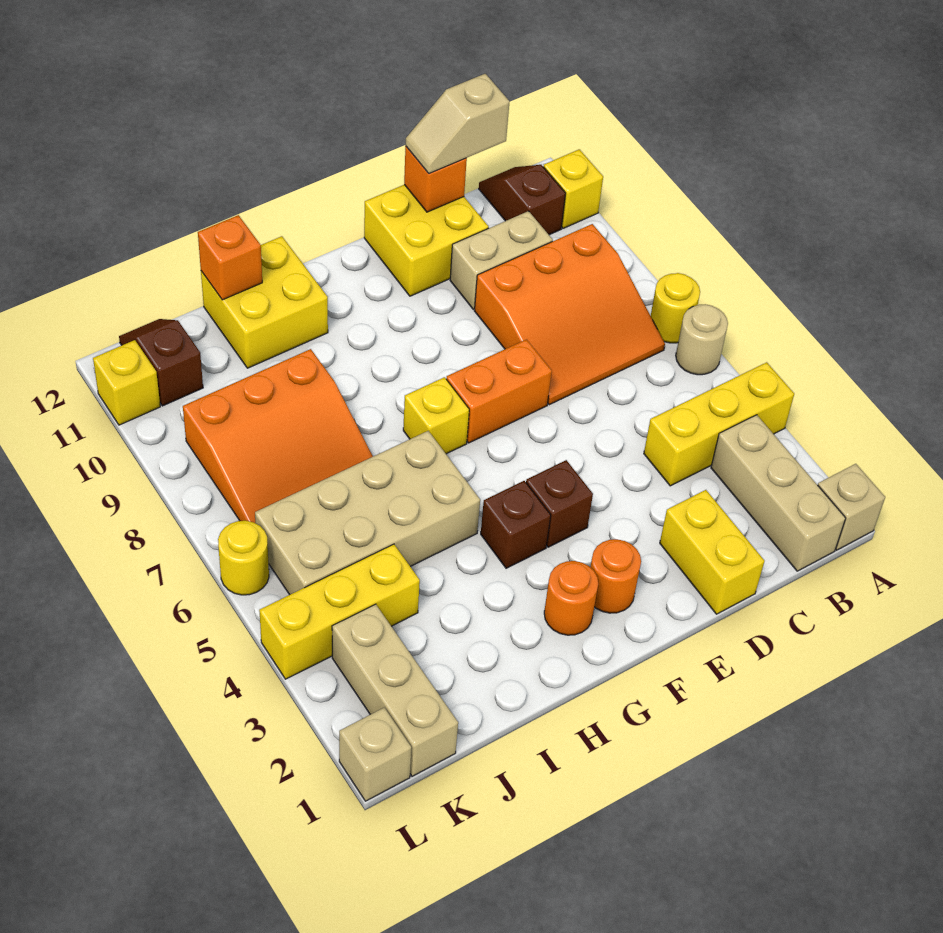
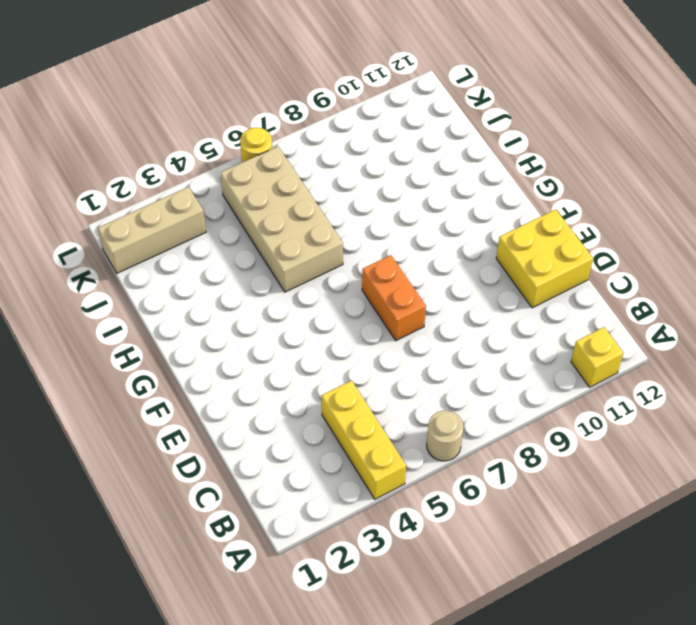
none -> tan 1x1 brick [818,464,885,550]
none -> yellow 1x1 round brick [651,273,700,343]
none -> tan 1x3 brick [711,415,846,571]

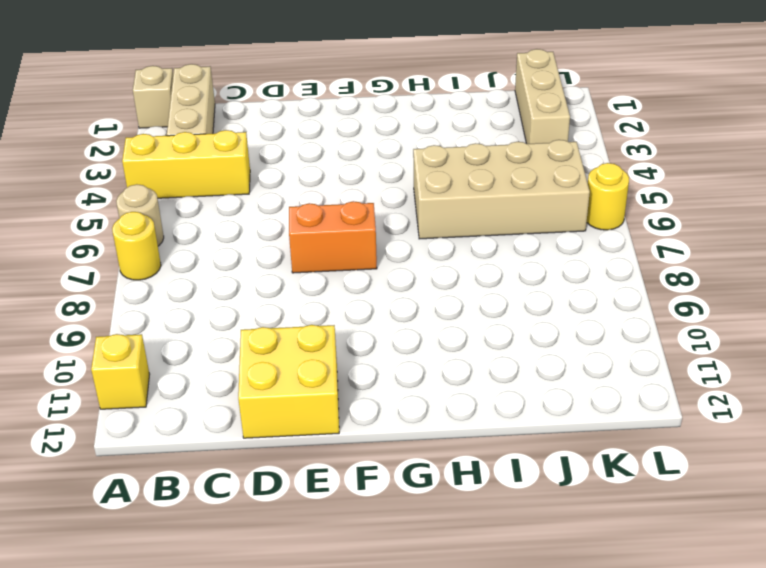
none -> orange 3x3 slope [475,224,665,405]
none -> brown 1x2 slope [479,165,566,235]
none -> tan 1x2 brick [450,211,553,309]

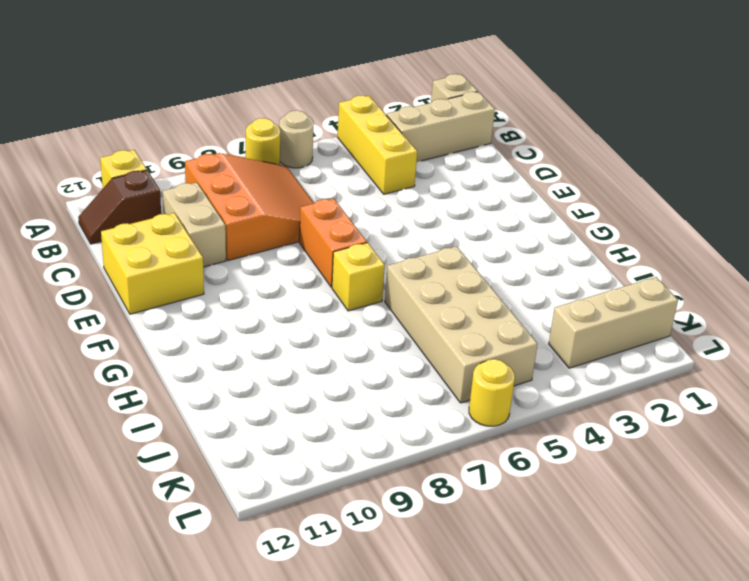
none -> yellow 1x2 brick [660,490,764,614]
none -> orange 1x1 round brick [590,539,641,613]
none -> brown 1x1 brick [526,460,593,547]

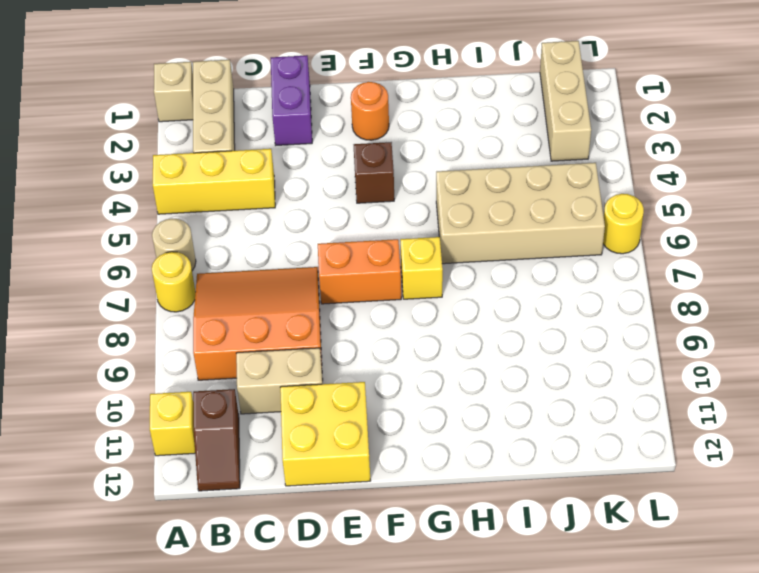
purple 1x2 brick [271,55,312,145] -> yellow 1x2 brick [660,490,764,614]
none -> orange 1x1 round brick [544,561,598,635]
none -> brown 1x1 brick [481,481,551,568]
none -> yellow 2x2 brick [201,236,328,368]

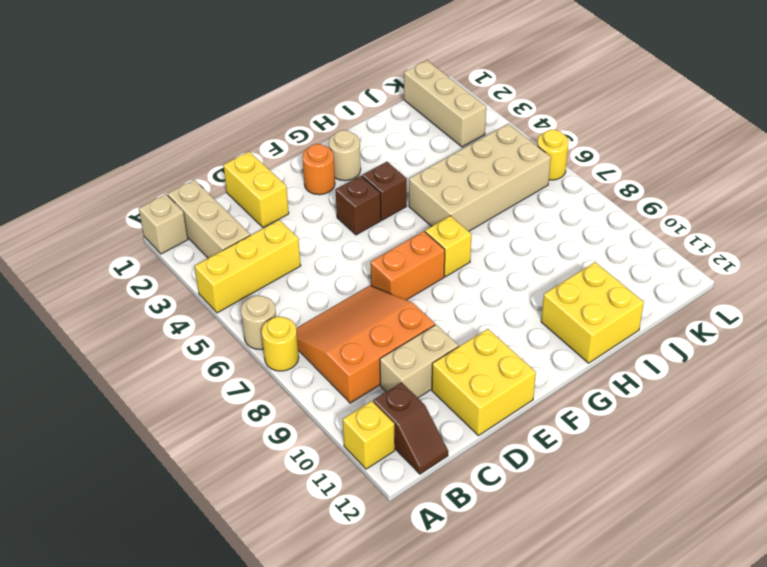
tan 1x1 round brick [329,130,361,181] -> orange 1x1 round brick [544,561,598,635]
none -> orange 3x3 slope [183,349,373,523]
none -> yellow 1x3 brick [259,544,420,679]
none -> brown 1x2 slope [119,319,203,406]

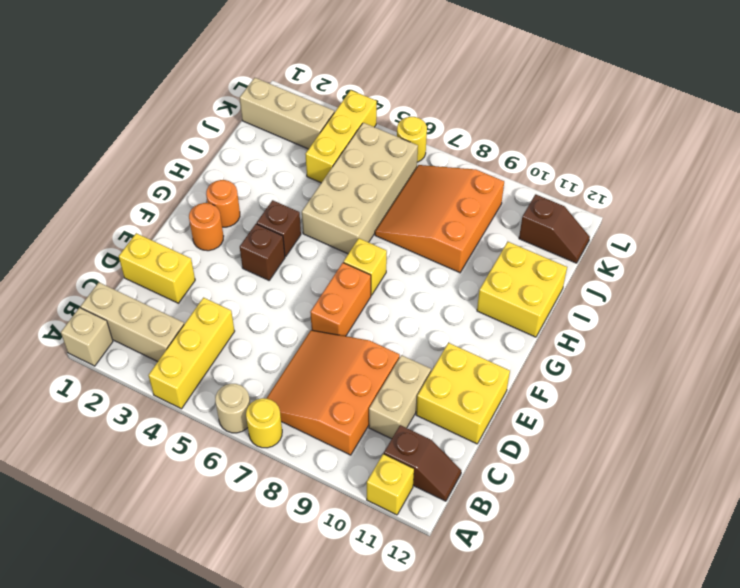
none -> tan 1x1 brick [339,708,411,801]
none -> yellow 1x1 brick [93,340,160,425]
none -> orange 1x1 brick [404,146,467,212]

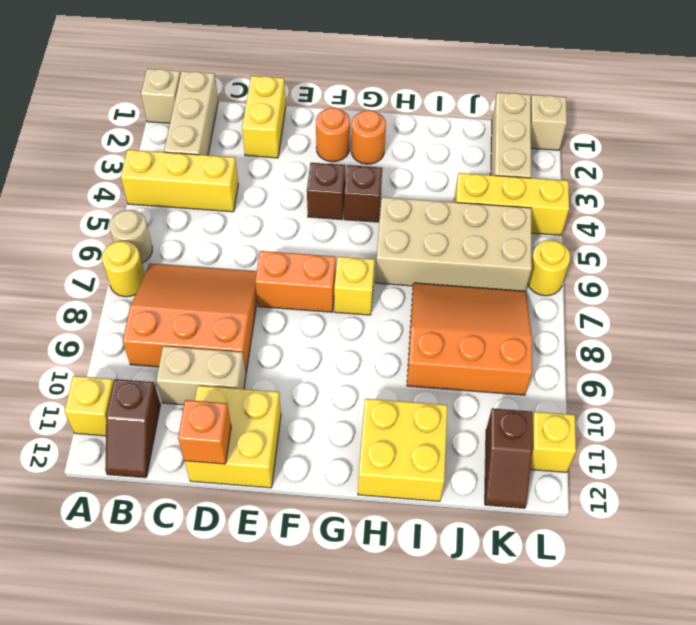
none -> orange 1x1 brick [198,215,262,300]
none -> tan 1x2 slope [406,74,510,174]

